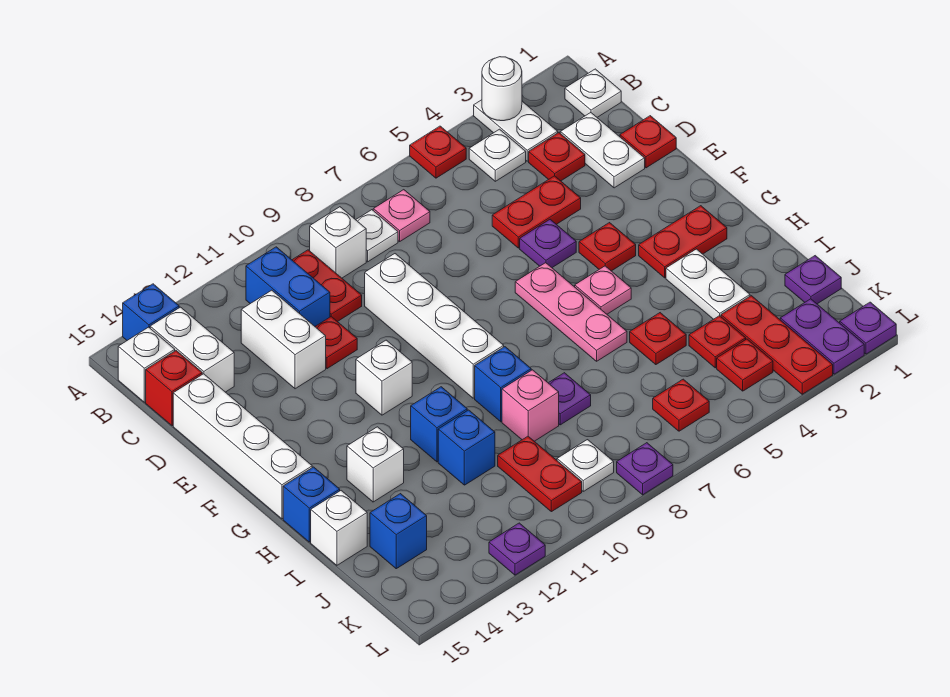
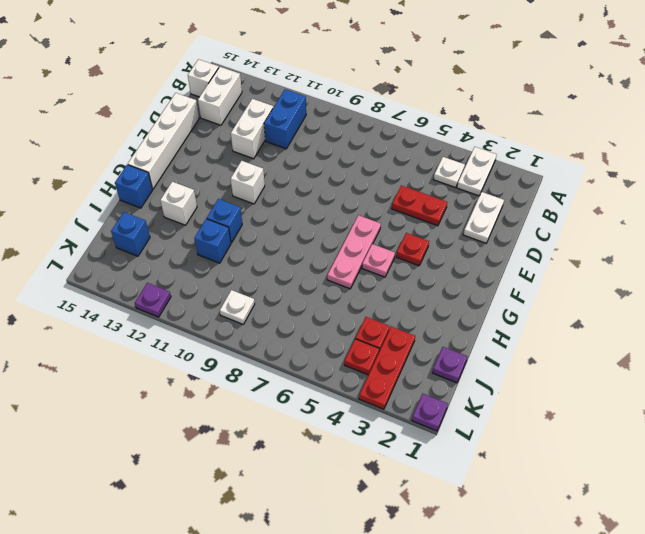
none -> red 1x1 plate [410,126,466,178]
none -> blue 1x1 brick [123,284,179,340]
none -> white 1x1 plate [565,69,621,117]
none -> pink 1x1 plate [373,190,430,241]

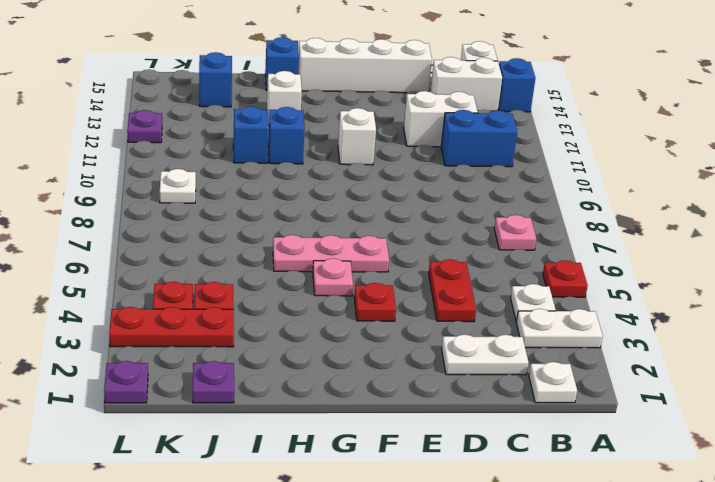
none -> white 1x1 plate [356,210,398,262]
none -> white 1x1 brick [310,207,366,278]
none -> red 1x2 plate [292,250,362,322]
none -> red 1x1 plate [529,133,585,181]

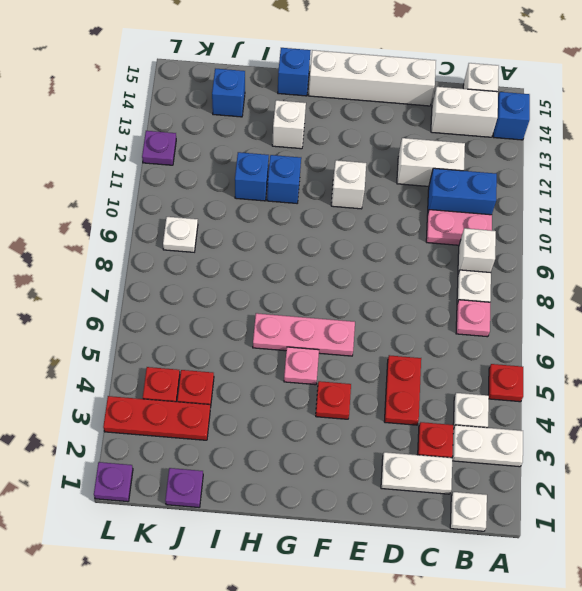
pink 1x2 plate [426,210,492,245] -> red 1x2 plate [292,250,362,322]
none -> red 1x1 brick [146,351,202,426]
none -> red 1x1 plate [620,116,676,168]
none -> white 1x4 brick [365,254,504,398]
none -> red 1x1 plate [315,317,357,369]

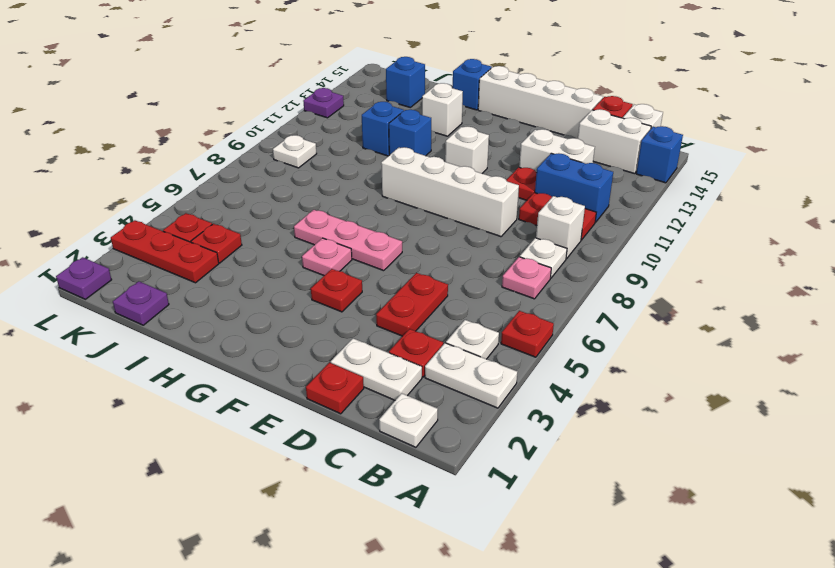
none -> purple 1x1 plate [520,219,576,268]
none -> red 1x2 plate [639,206,727,278]
none -> white 1x2 plate [666,249,750,319]
none -> blue 1x1 brick [475,347,531,422]

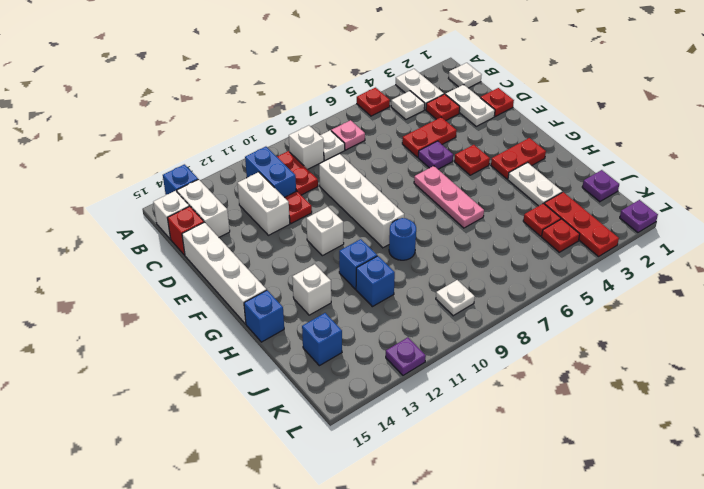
blue 1x1 round brick [389,218,416,260] -> blue 1x1 brick [475,347,531,422]
none -> pink 1x1 plate [575,266,631,314]
none -> red 1x1 plate [630,313,686,365]
none -> purple 1x1 plate [549,373,591,425]
none -> pink 1x1 brick [502,370,559,441]

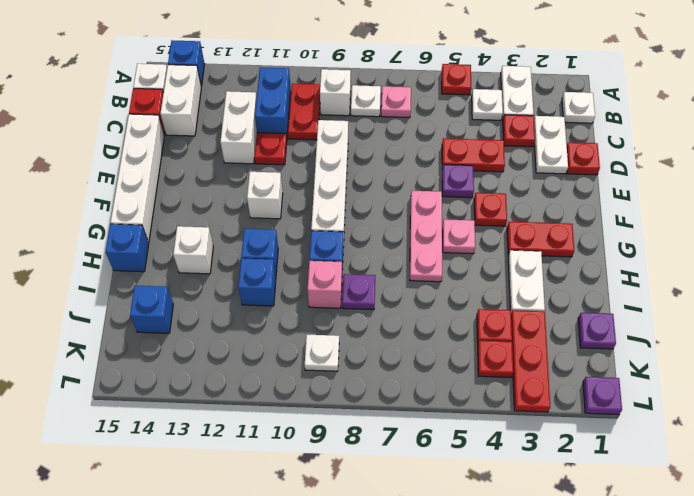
none -> red 1x1 plate [630,313,686,365]
none -> white 1x1 brick [311,491,367,565]
none -> red 1x2 plate [498,436,582,512]
none -> purple 1x2 plate [780,299,864,374]

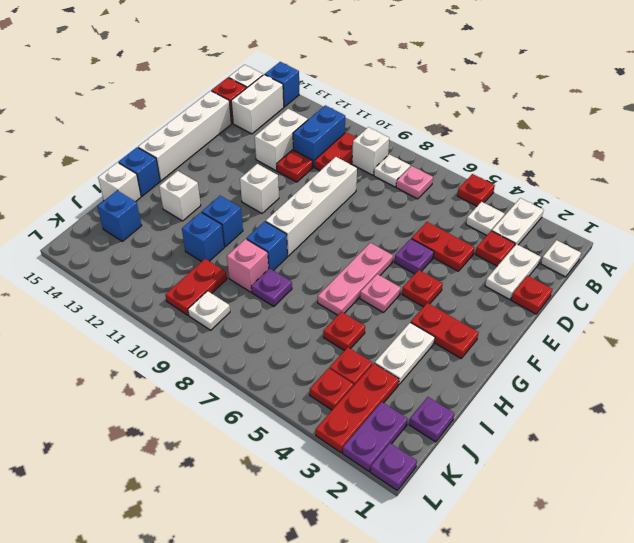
none -> red 1x1 plate [653,379,709,431]
none -> purple 1x1 plate [617,443,673,495]
none -> purple 1x1 plate [489,523,545,575]
none -> white 1x1 round brick [482,57,522,121]

